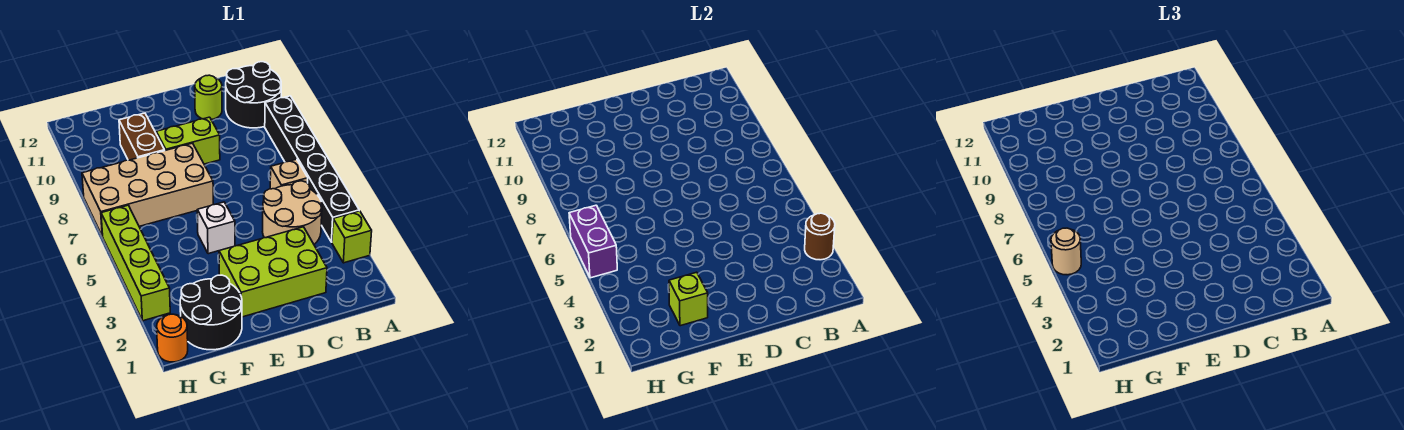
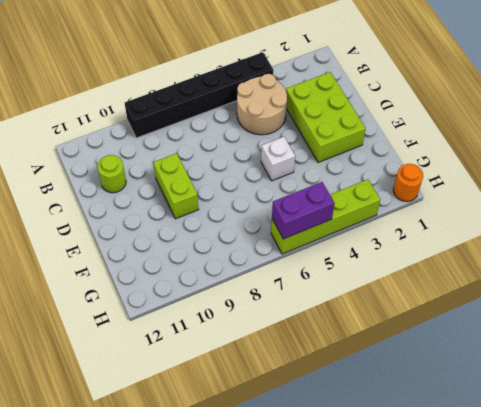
none -> lime 1x1 brick [332,211,372,263]
none -> black 2x2 round brick [226,62,281,128]
none -> tan 1x1 brick [270,159,308,189]

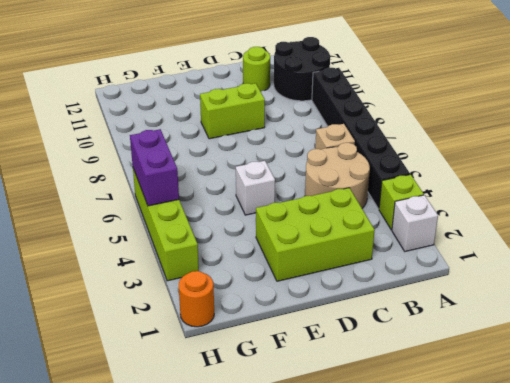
white 1x1 brick [392,195,438,251] -> none
none -> tan 2x4 brick [82,143,213,236]
none -> black 2x2 round brick [180,275,242,350]
none -> brown 1x2 brick [119,113,165,160]

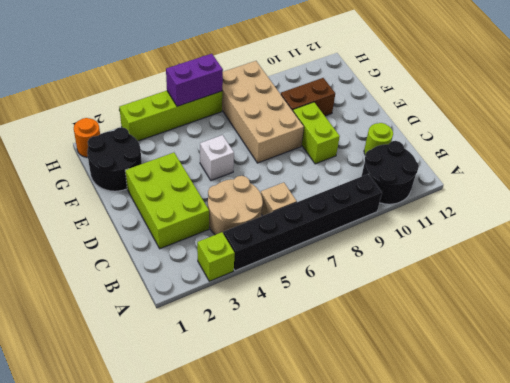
none -> brown 1x1 round brick [805,213,835,260]
none -> lime 1x1 brick [669,272,708,326]
none -> tan 1x1 round brick [1051,228,1081,275]

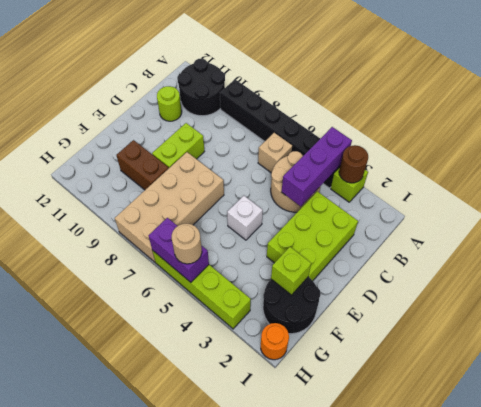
purple 1x3 brick [282,127,352,206] -> none

